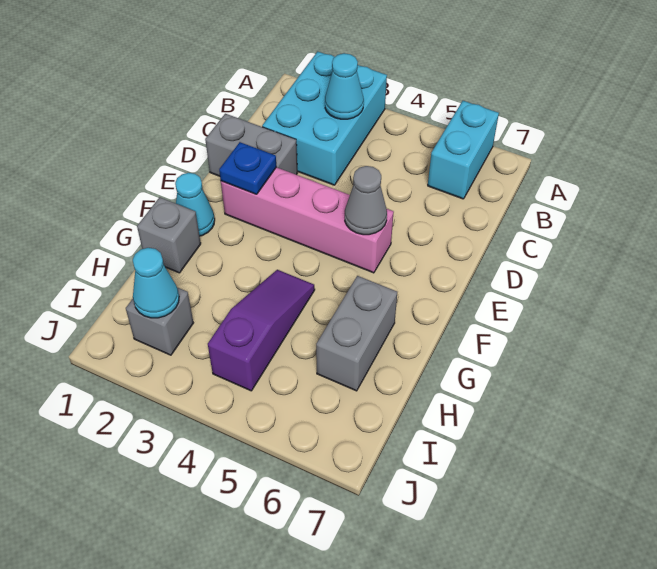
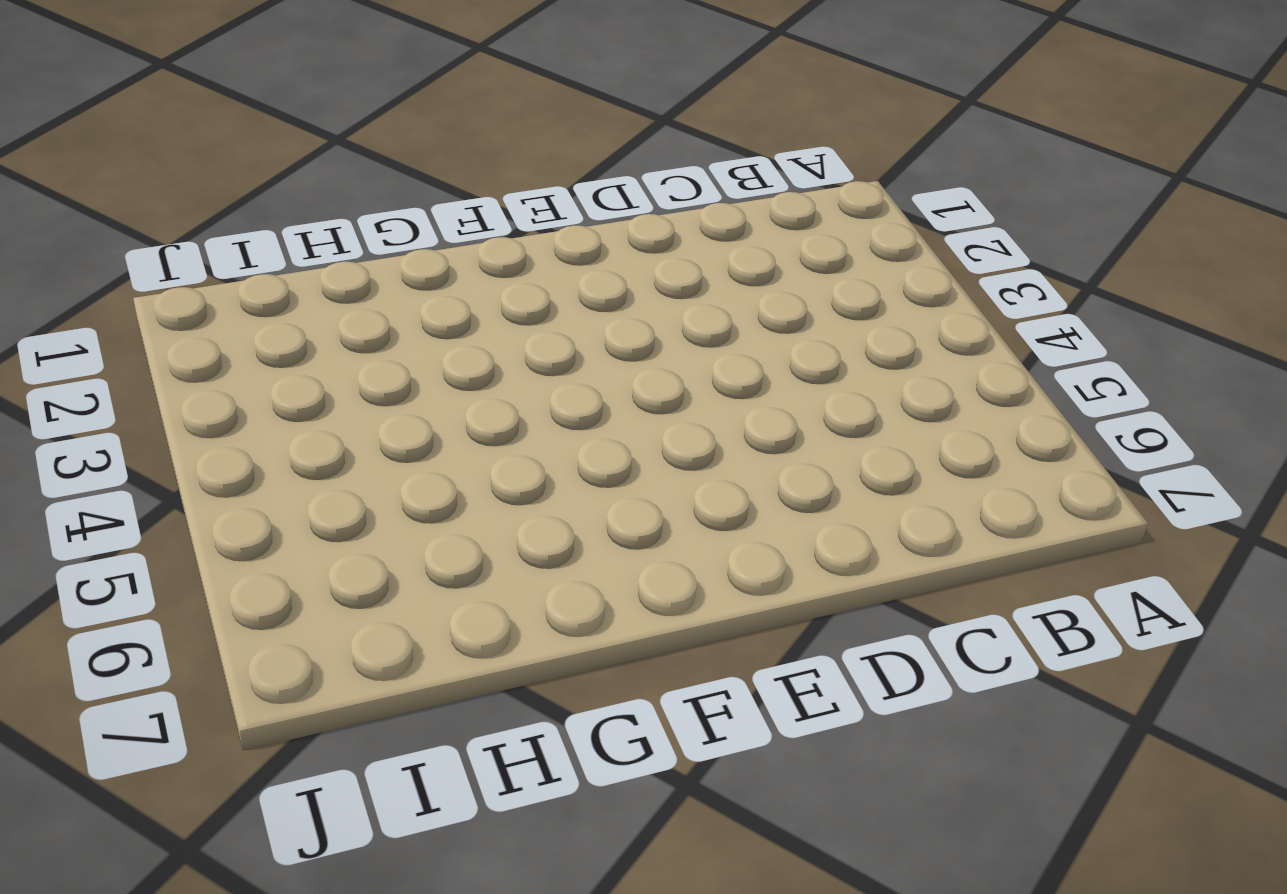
none -> cyan 2x3 brick [262,52,387,185]
none -> cyan 1x2 brick [428,101,499,199]
none -> grey 1x2 brick [205,114,297,176]

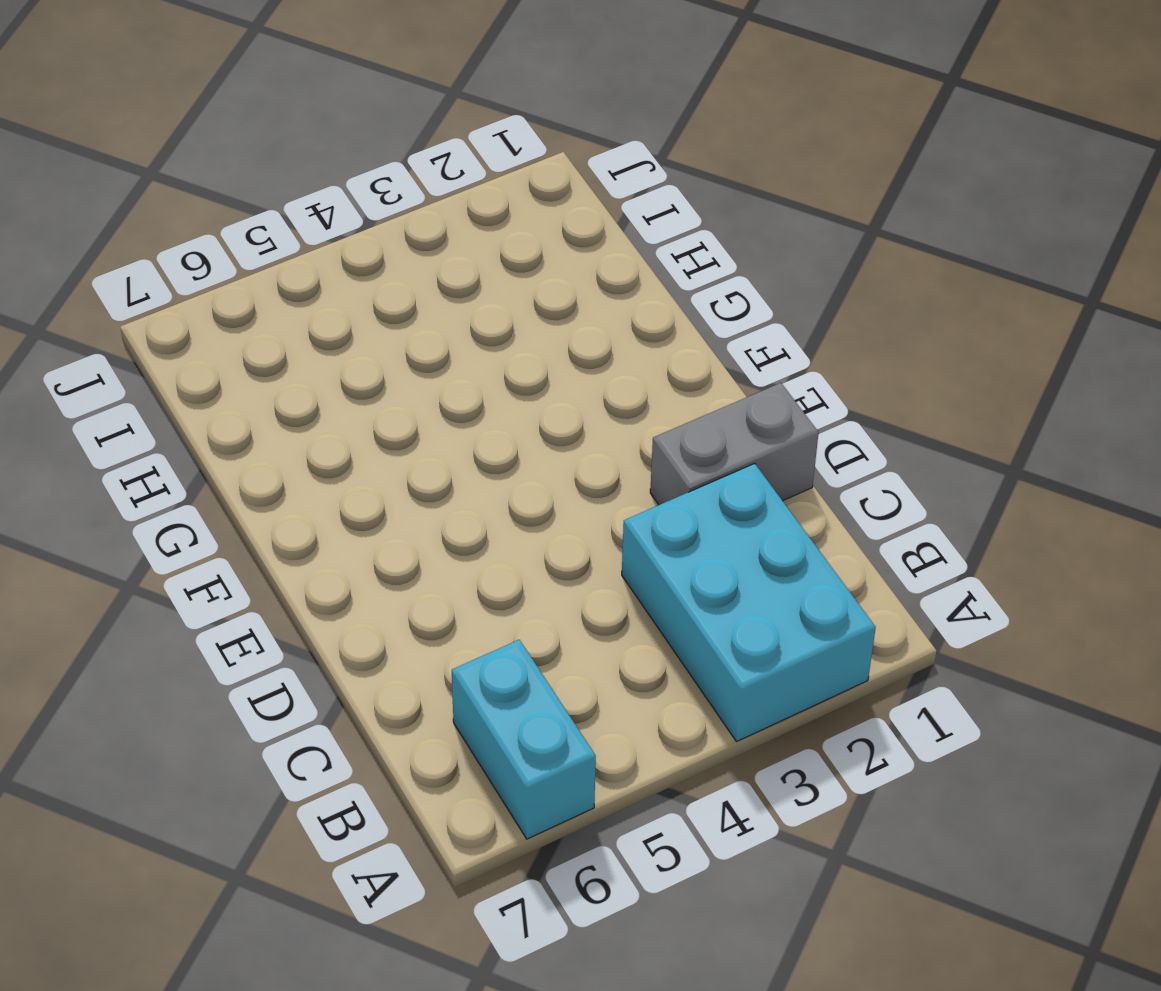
none -> pink 1x4 brick [221,167,394,273]
none -> cyan 1x1 cone [175,173,215,236]
none -> grey 1x1 brick [137,197,201,273]

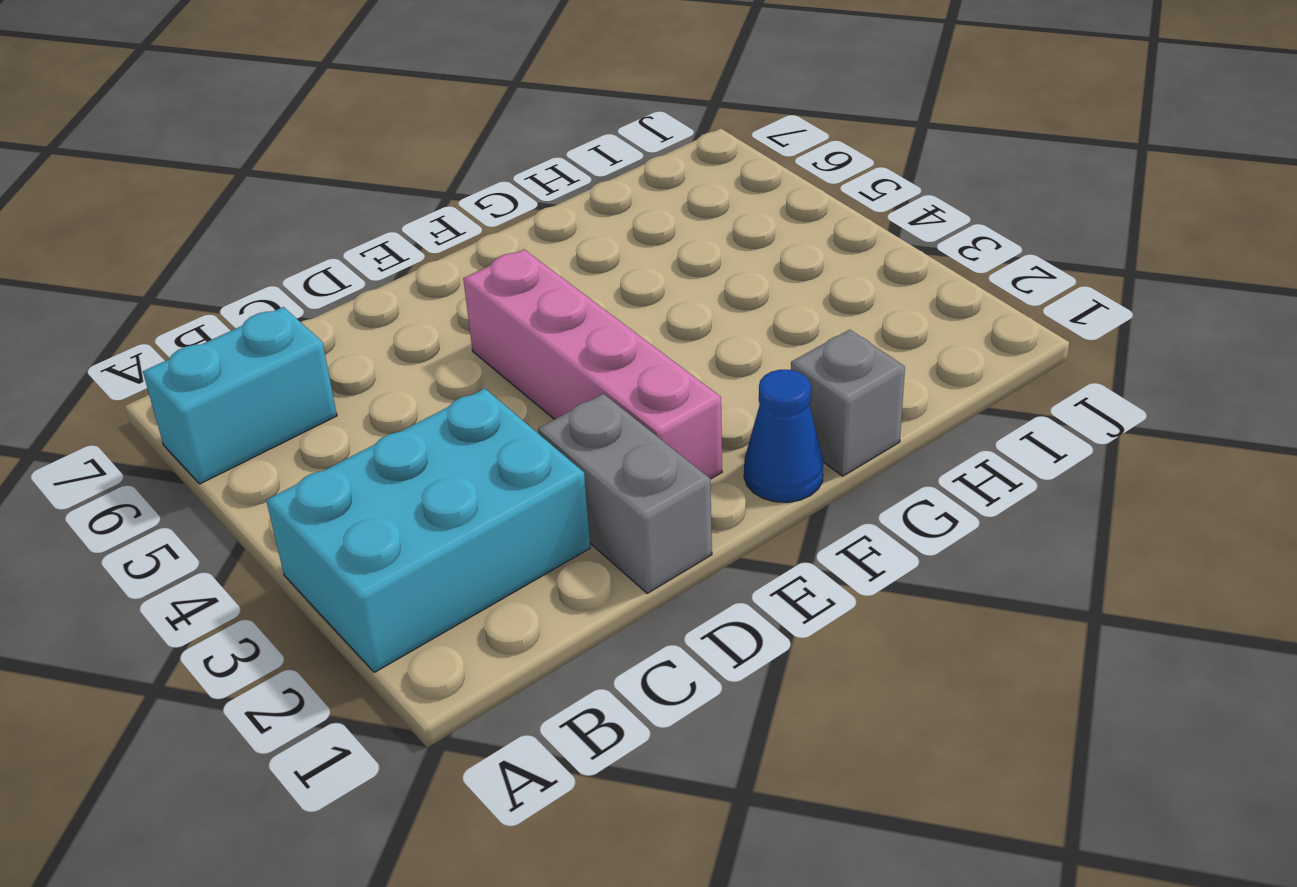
blue 1x1 cone [744,370,823,502] -> cyan 1x1 cone [175,173,215,236]
none -> purple 1x3 slope [208,270,315,391]
none -> grey 1x2 brick [316,276,397,391]
none -> grey 1x1 brick [126,287,193,355]

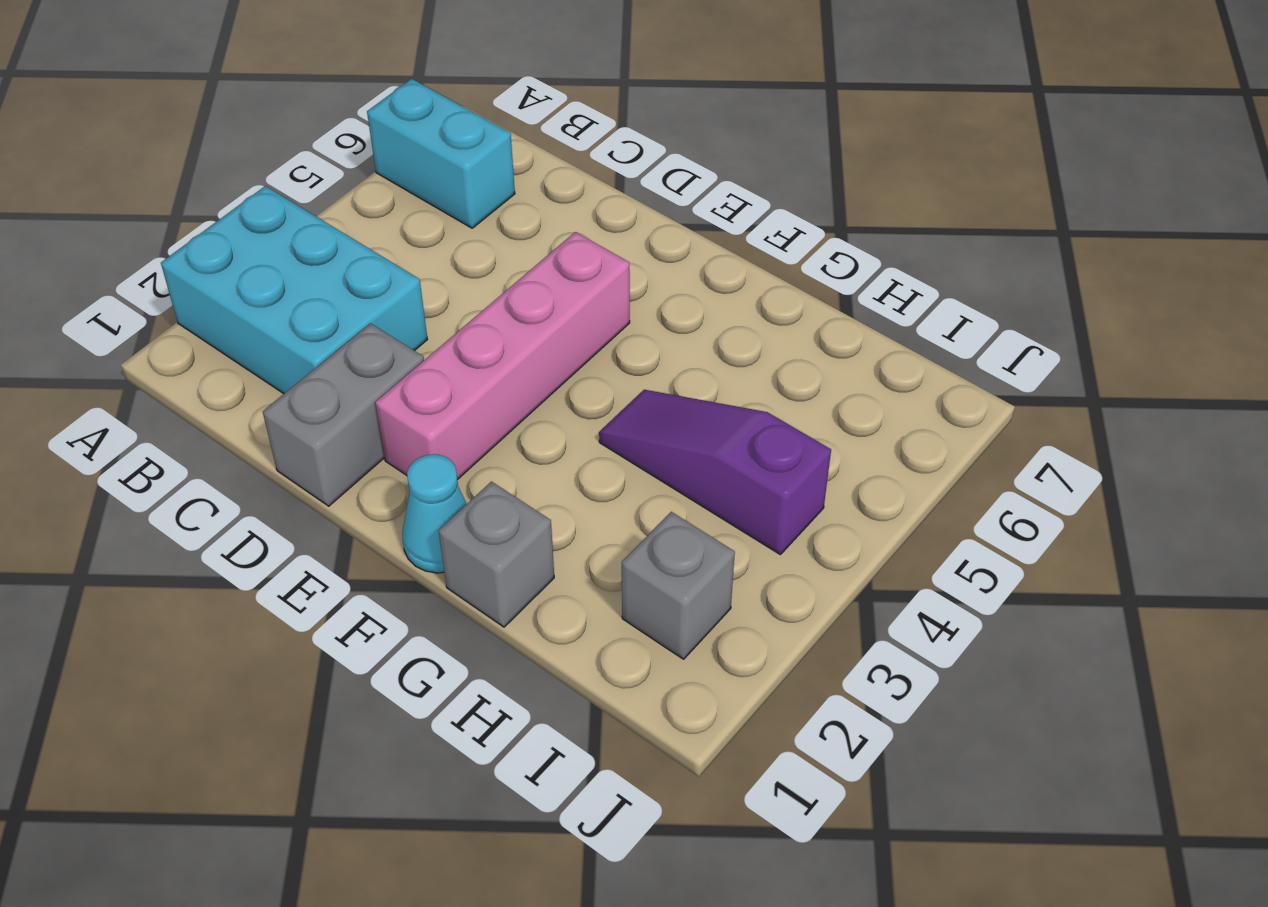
none -> grey 1x2 brick [316,276,397,391]
none -> cyan 1x1 cone [325,53,364,119]
none -> blue 1x1 plate [219,142,276,194]

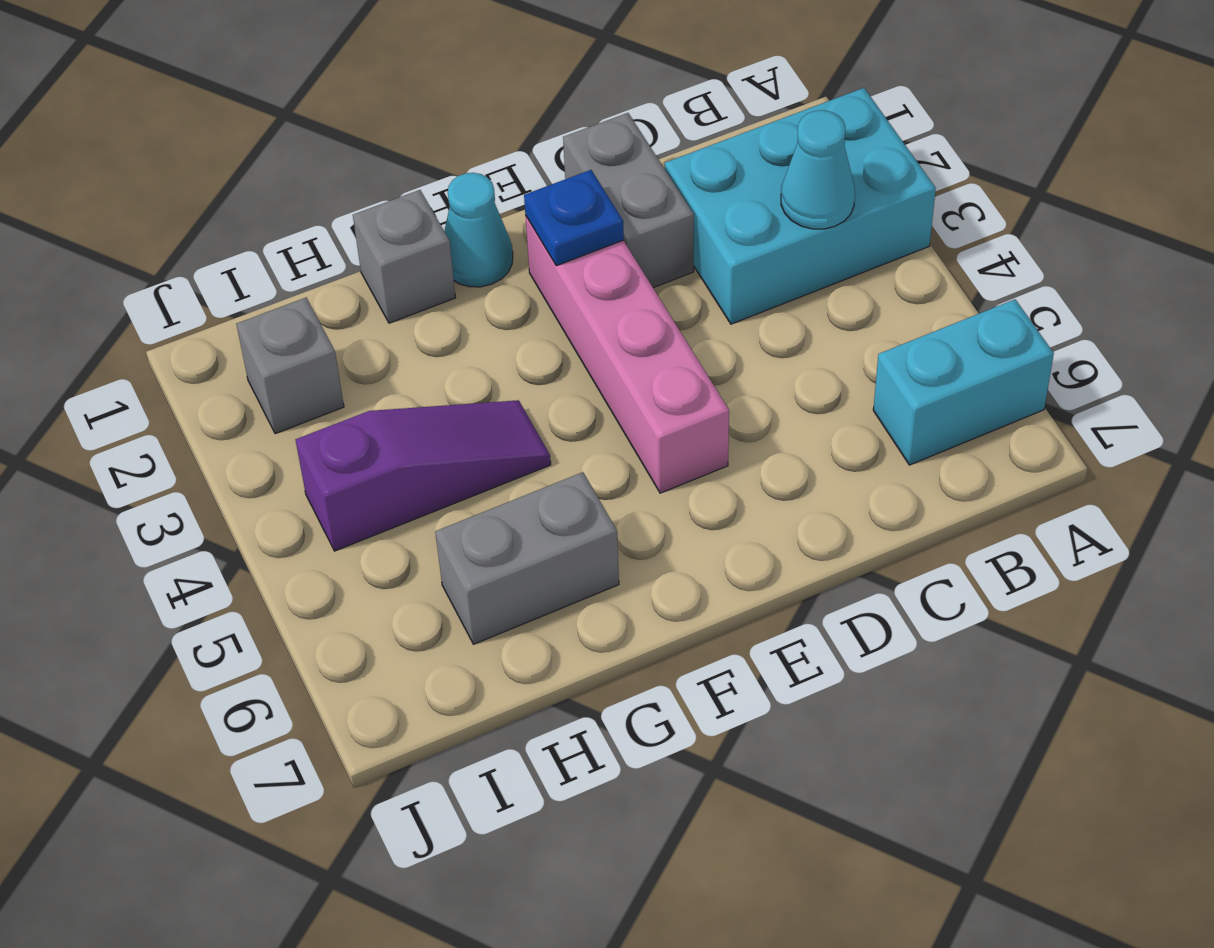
none -> grey 1x1 cone [345,166,387,235]
none -> cyan 1x1 cone [133,248,179,318]

